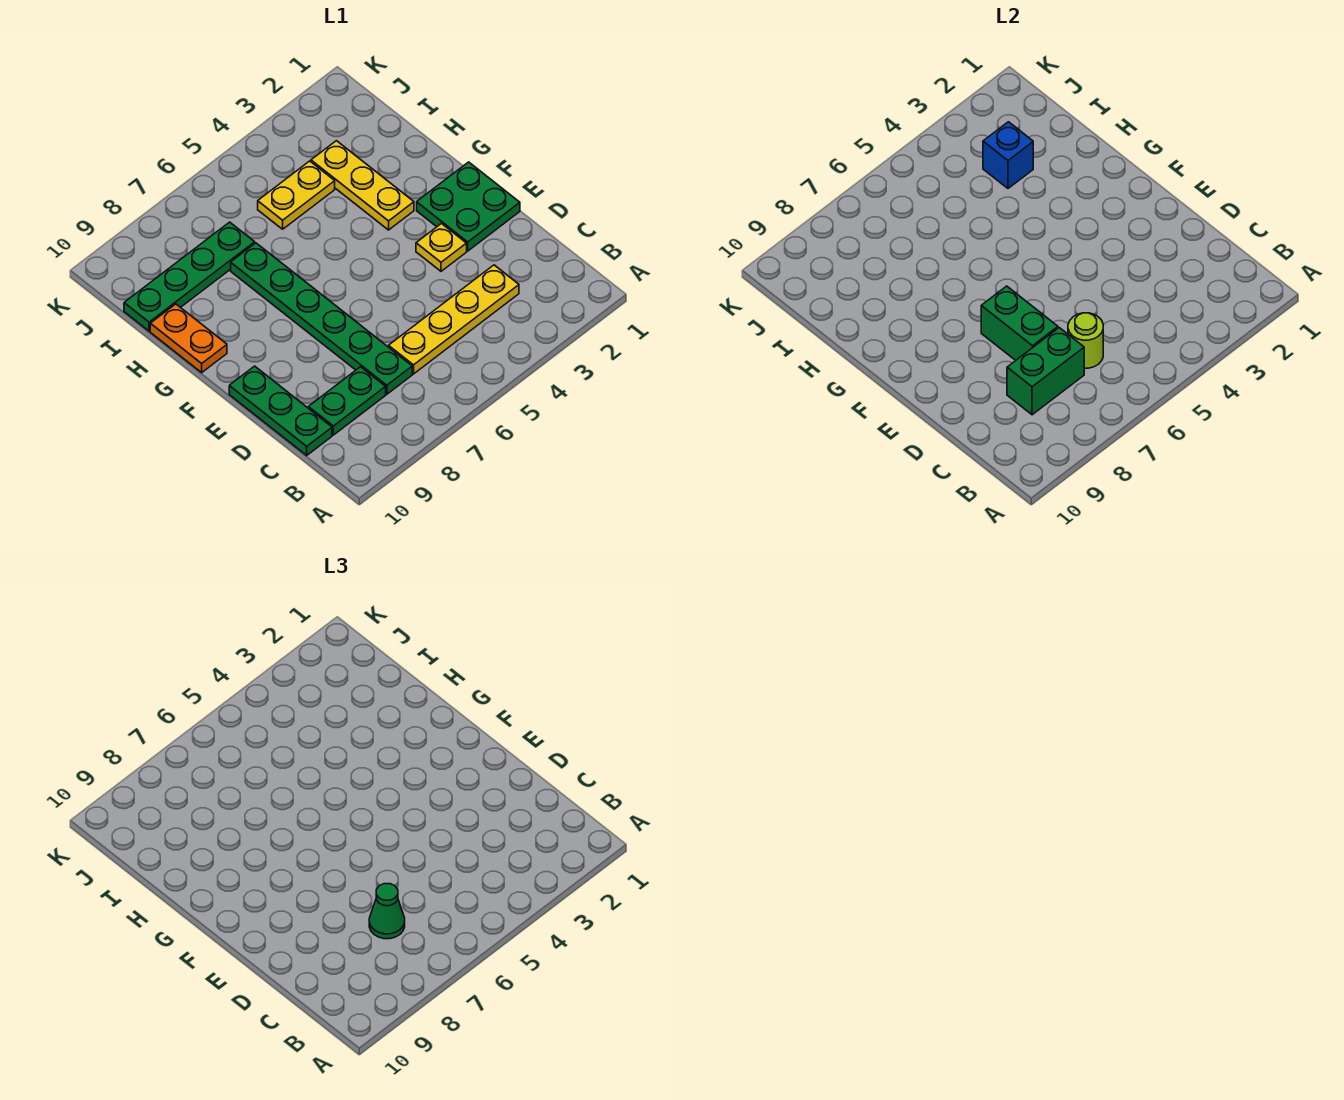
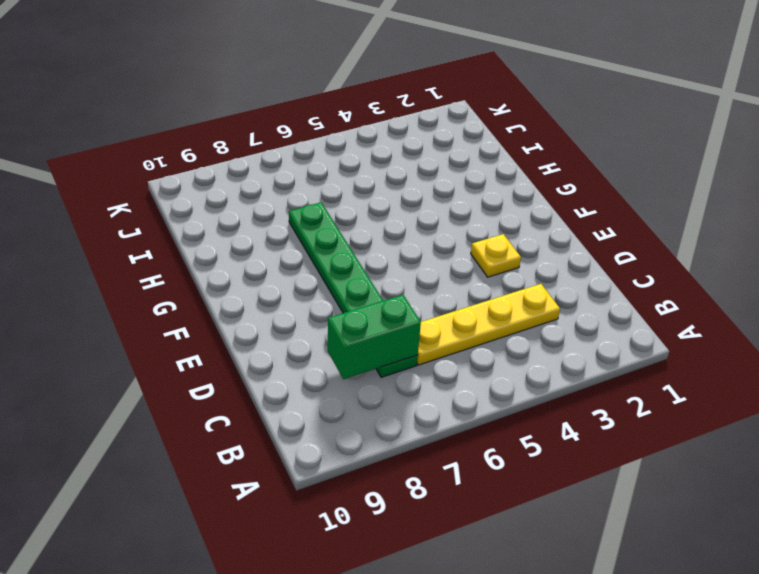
none -> green 1x2 plate [308,367,386,435]
none -> green 1x3 plate [229,366,332,455]
none -> green 2x2 plate [417,162,520,251]

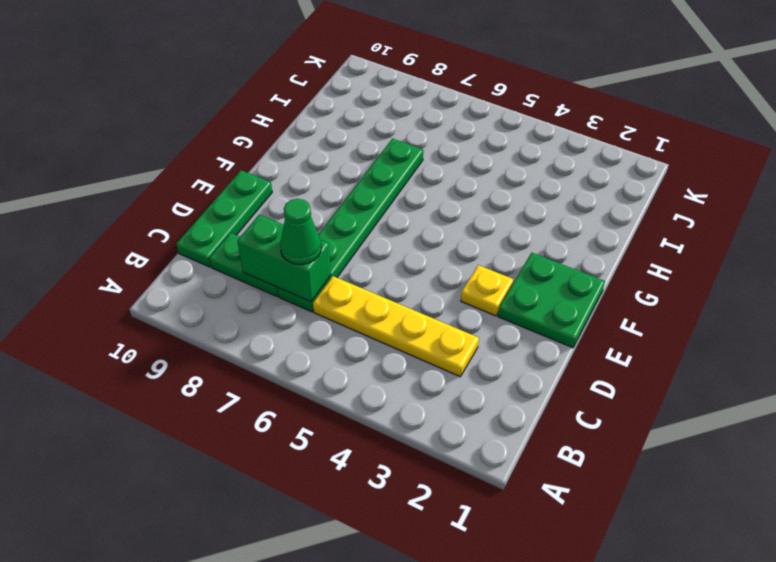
none -> yellow 1x3 plate [311,141,414,230]
none -> orange 1x2 plate [150,304,227,372]
none -> yellow 1x2 plate [258,161,335,229]

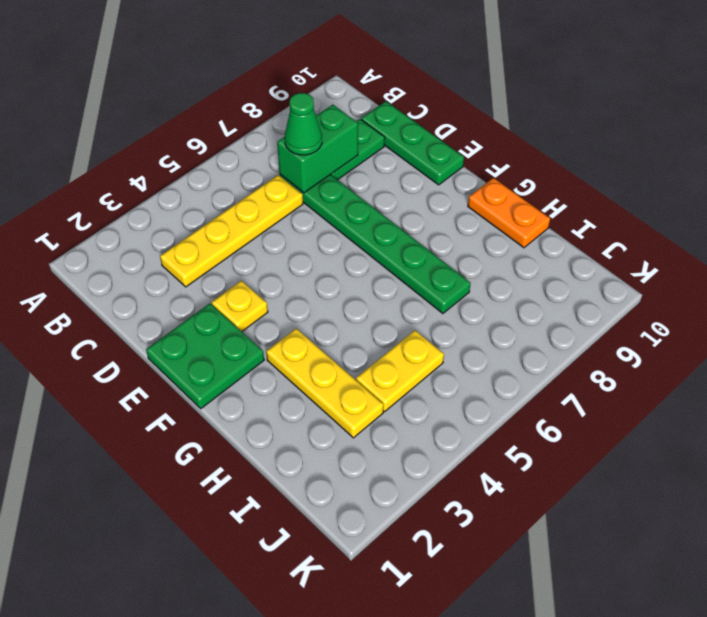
none -> green 1x4 plate [124,222,255,331]
none -> lime 1x1 round brick [1068,313,1103,368]
none -> green 1x2 brick [981,286,1058,360]

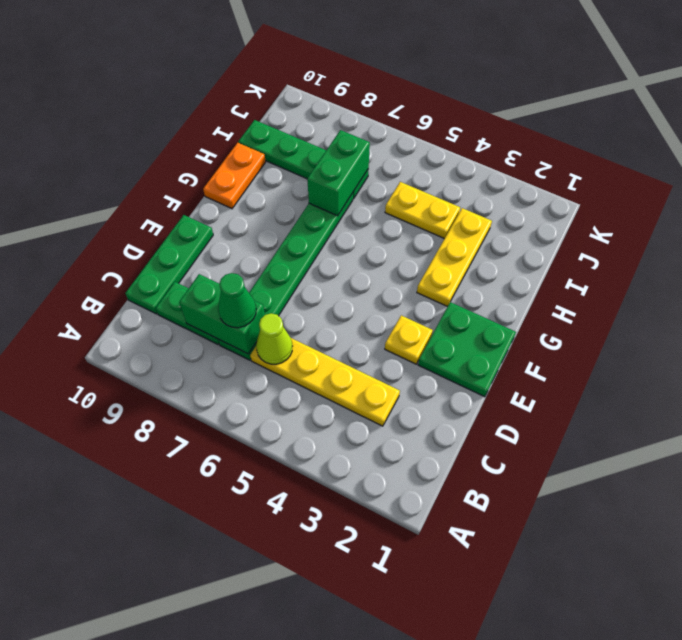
lime 1x1 cone [256,313,292,364] -> lime 1x1 round brick [1068,313,1103,368]
green 1x2 brick [307,130,370,216] -> green 1x2 brick moved to [981,286,1058,360]
none -> blue 1x1 brick [983,122,1033,188]

